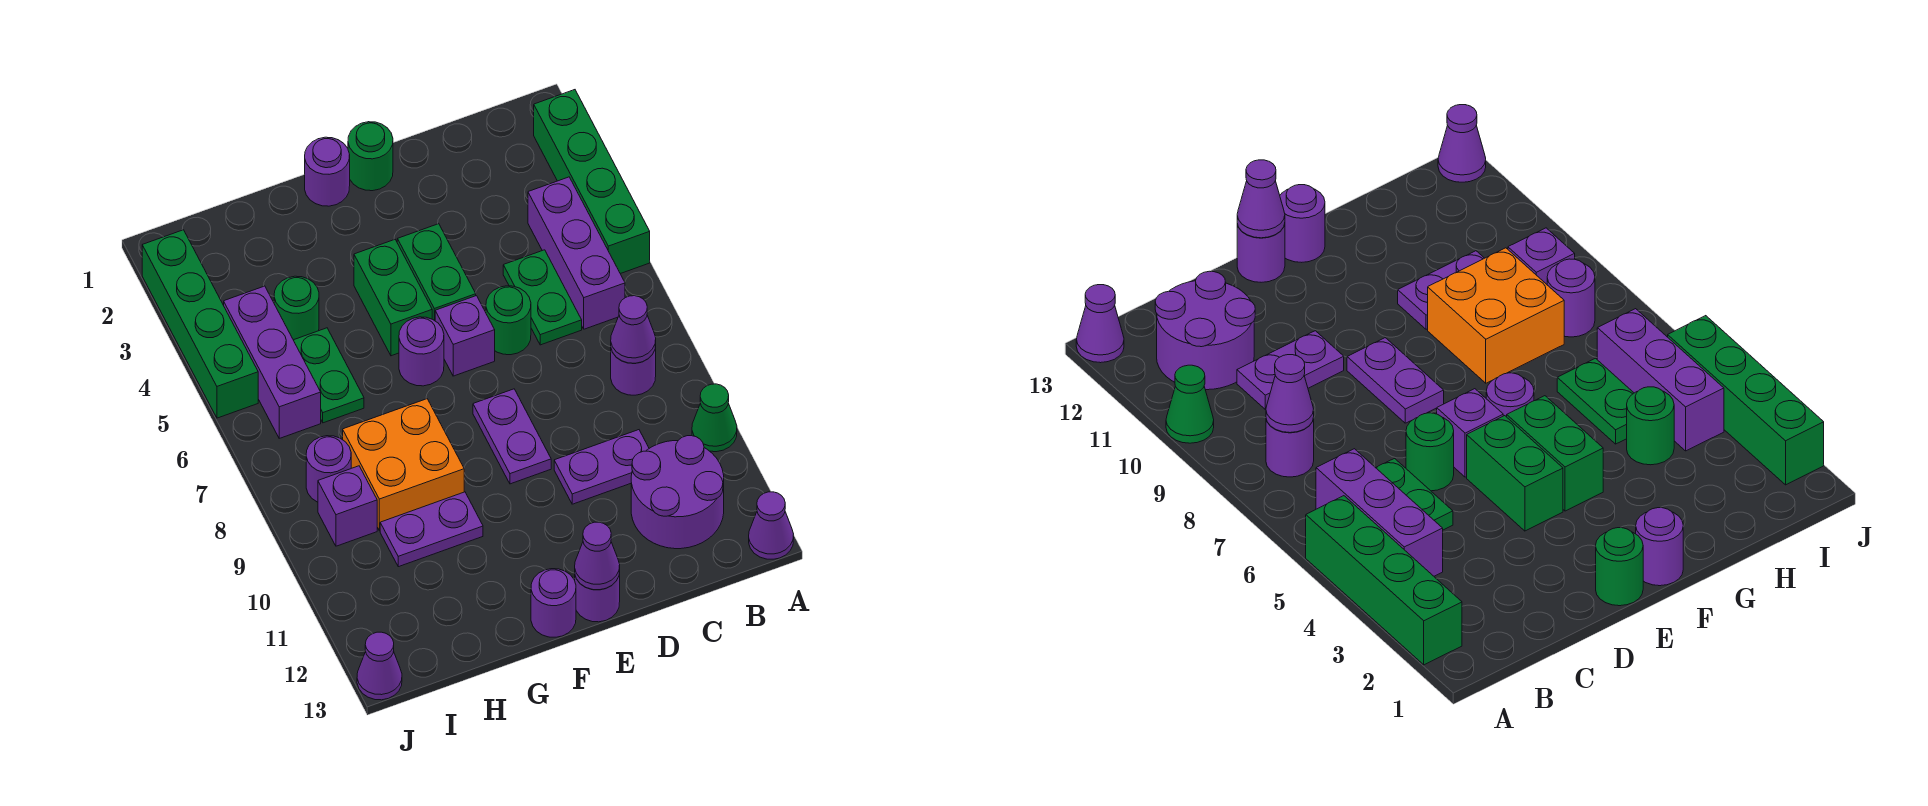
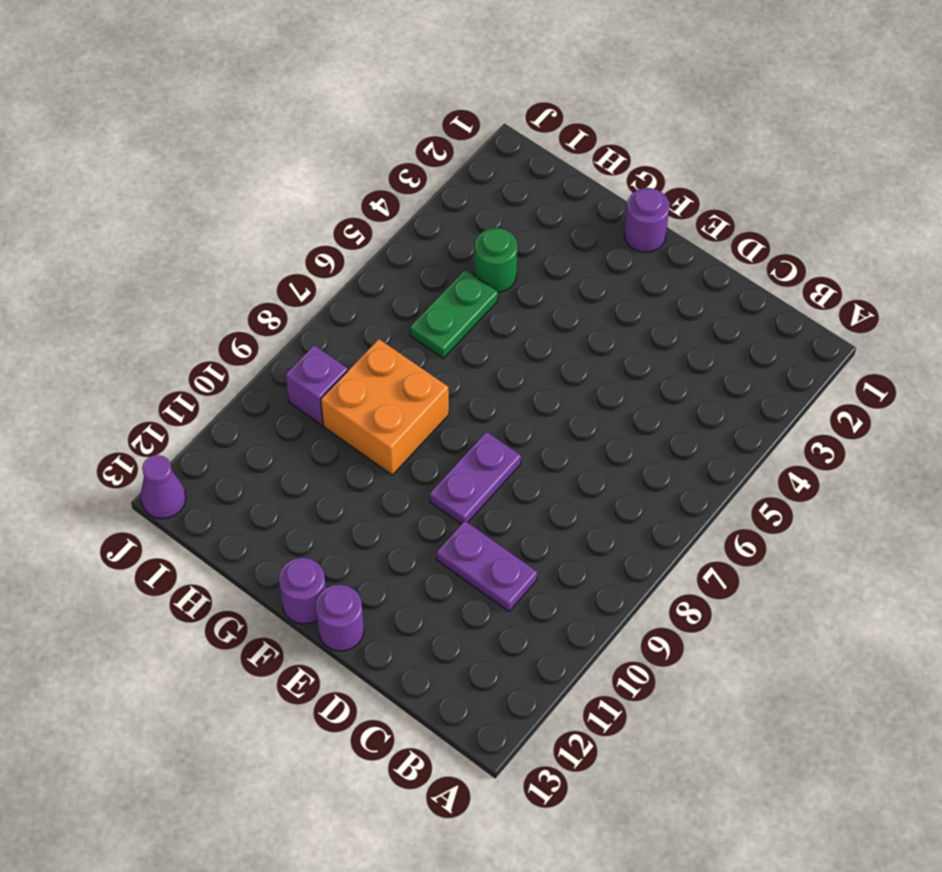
none -> green 1x4 brick [534,90,650,274]
none -> green 1x1 cone [692,384,737,452]
none -> purple 1x1 cone [749,492,794,559]

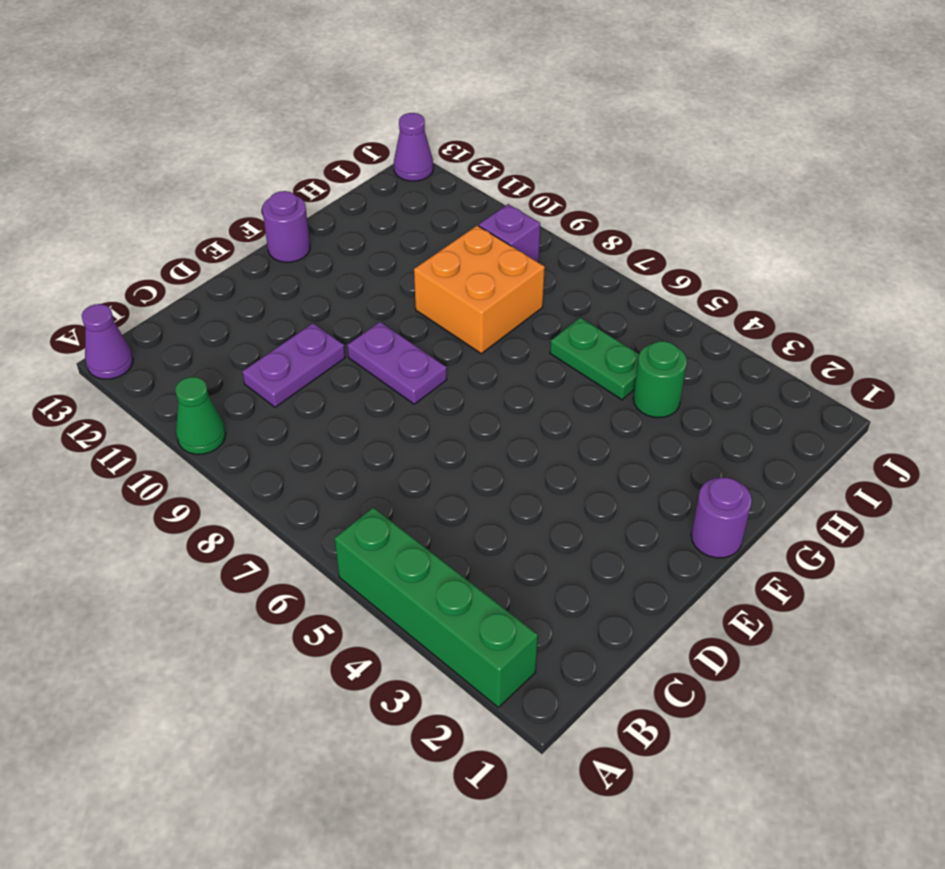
none -> purple 1x3 brick [528,177,625,329]
none -> purple 1x1 round brick [611,346,656,395]
none -> purple 2x2 round brick [631,436,724,549]

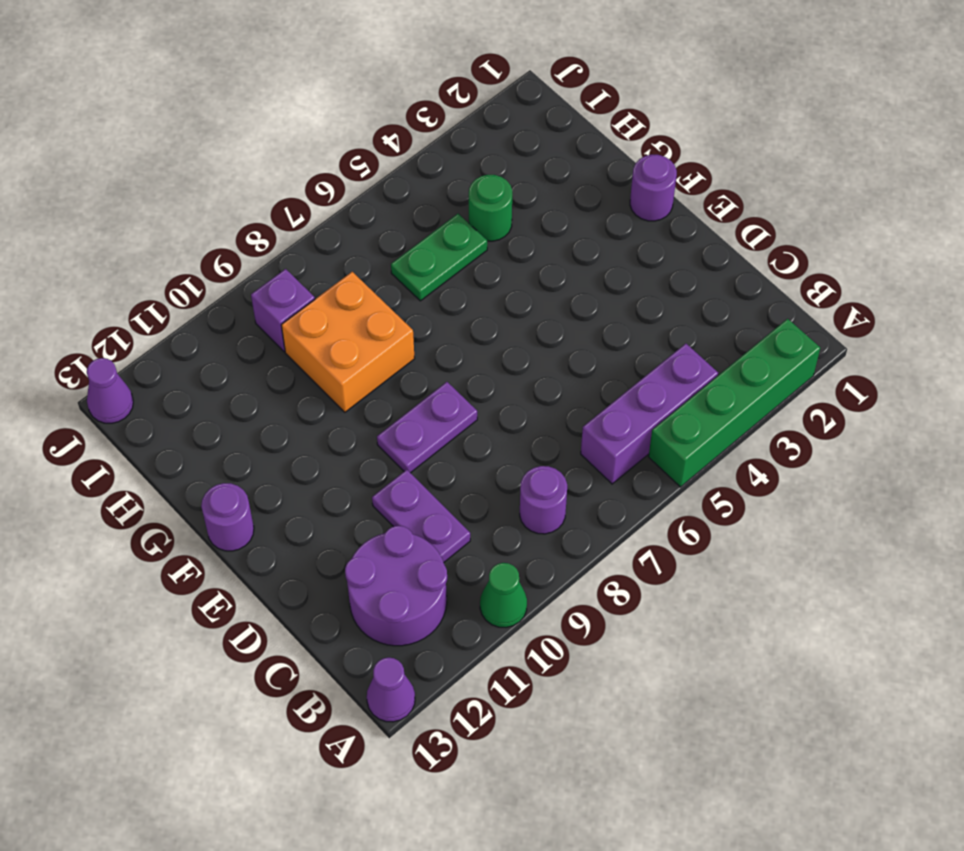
none -> green 1x2 plate [503,250,582,345]
none -> green 1x1 round brick [486,286,531,355]
none -> green 1x1 round brick [348,122,393,191]

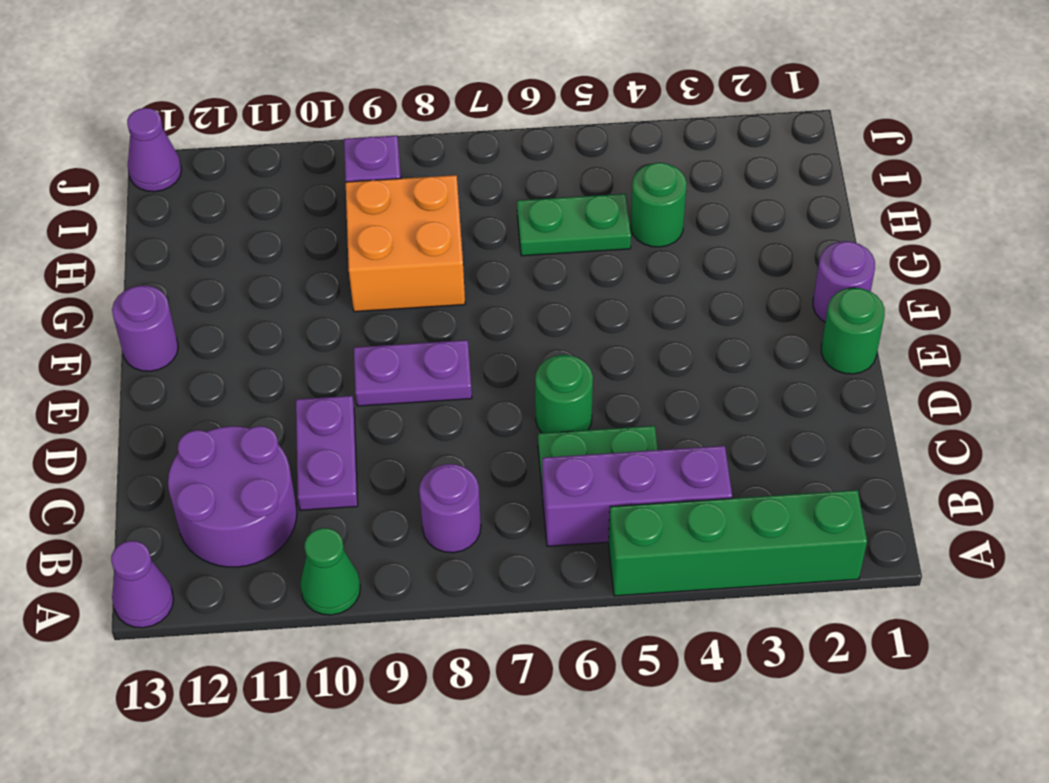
none -> green 1x2 brick [397,224,476,321]
none -> purple 1x1 brick [435,296,495,376]
none -> purple 1x1 round brick [575,571,620,622]

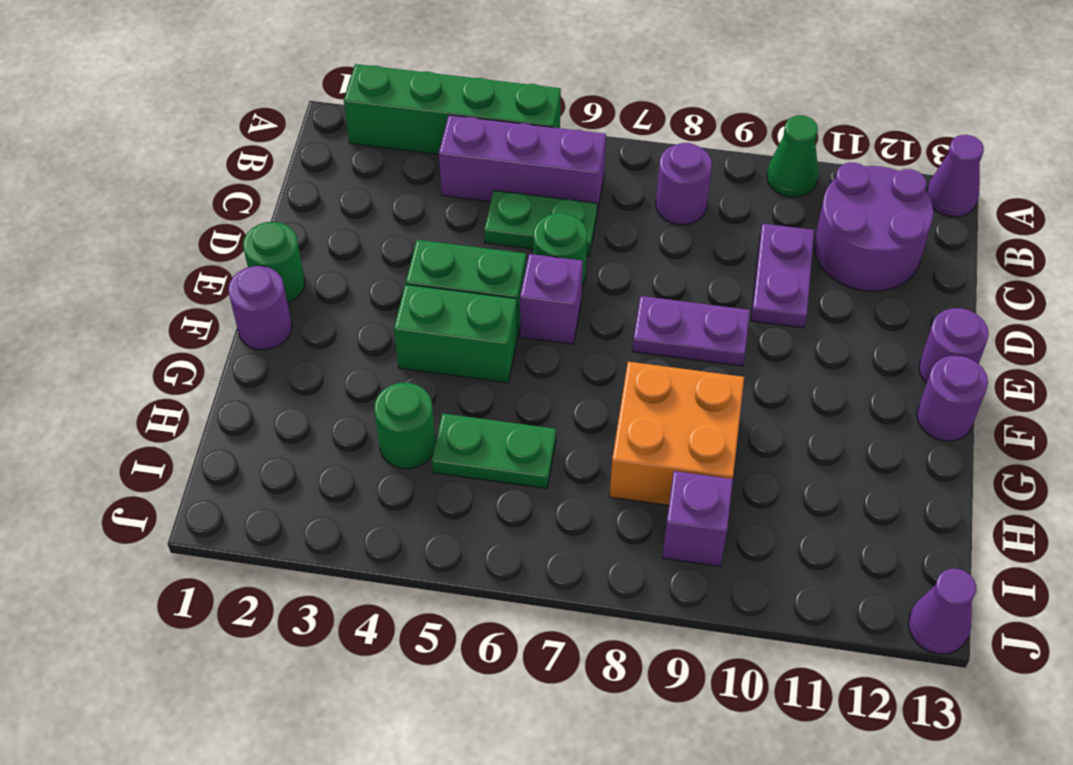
none -> purple 1x1 round brick [399,317,444,386]
none -> purple 1x2 plate [380,492,483,567]
none -> purple 1x3 brick [224,286,321,438]

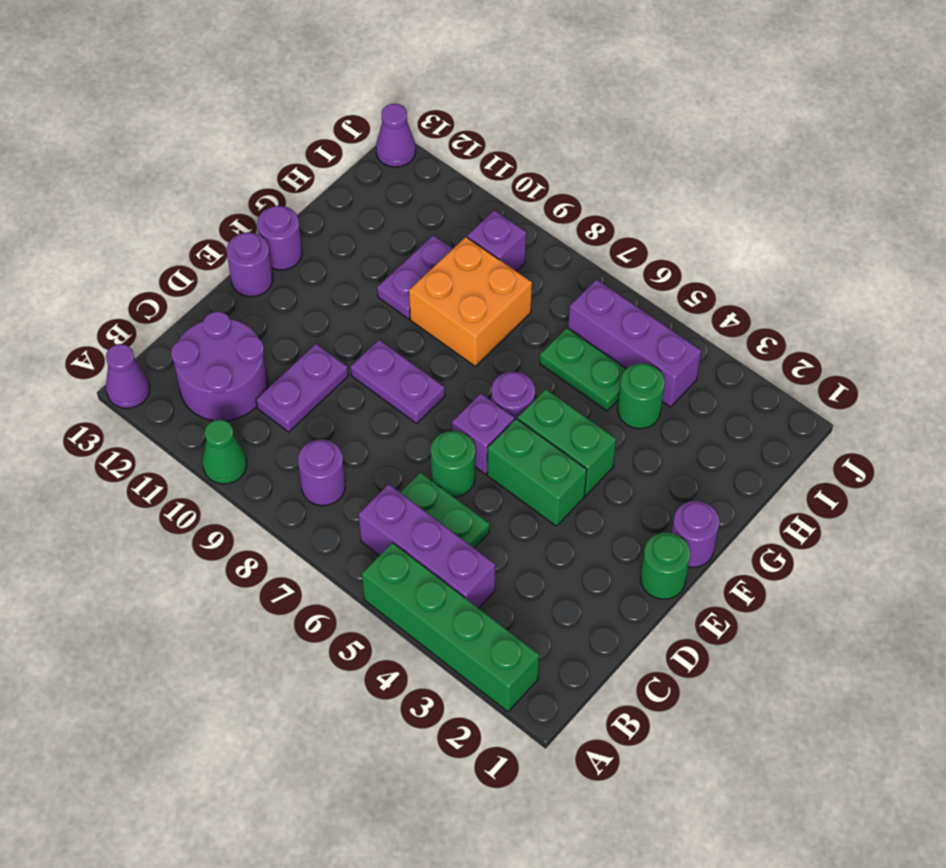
none -> purple 1x1 round brick [306,436,351,502]
none -> green 1x4 brick [142,230,258,418]
none -> purple 1x1 cone [611,296,656,363]

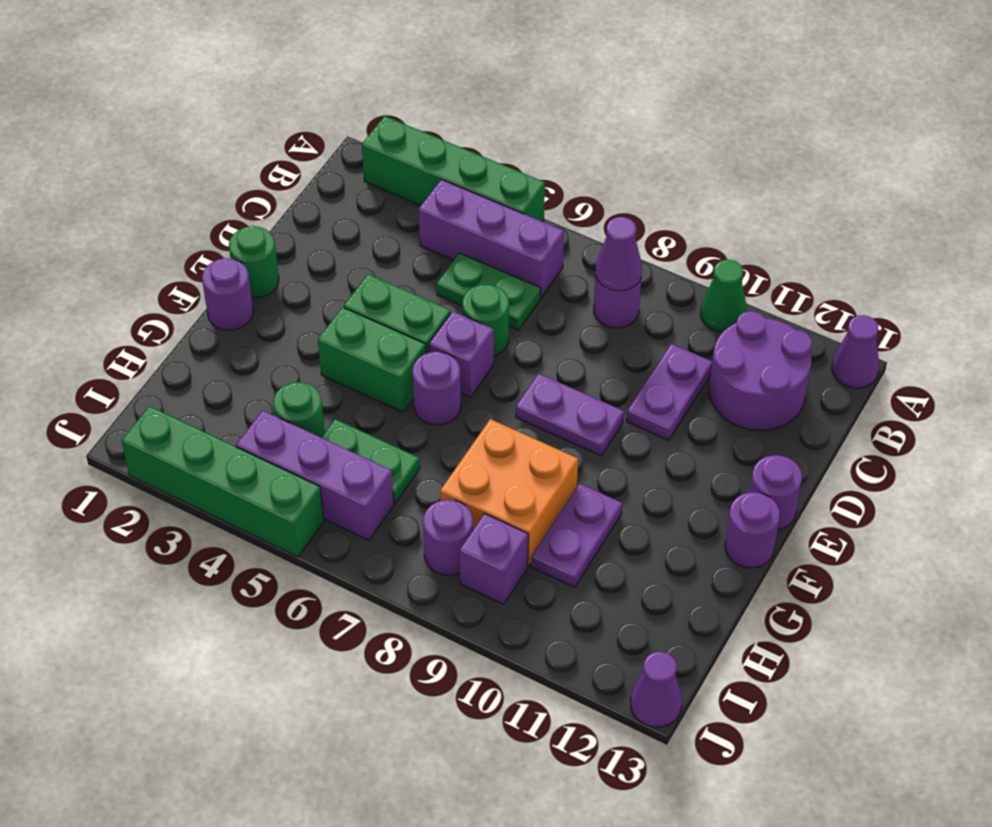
none -> purple 1x1 cone [575,522,620,590]

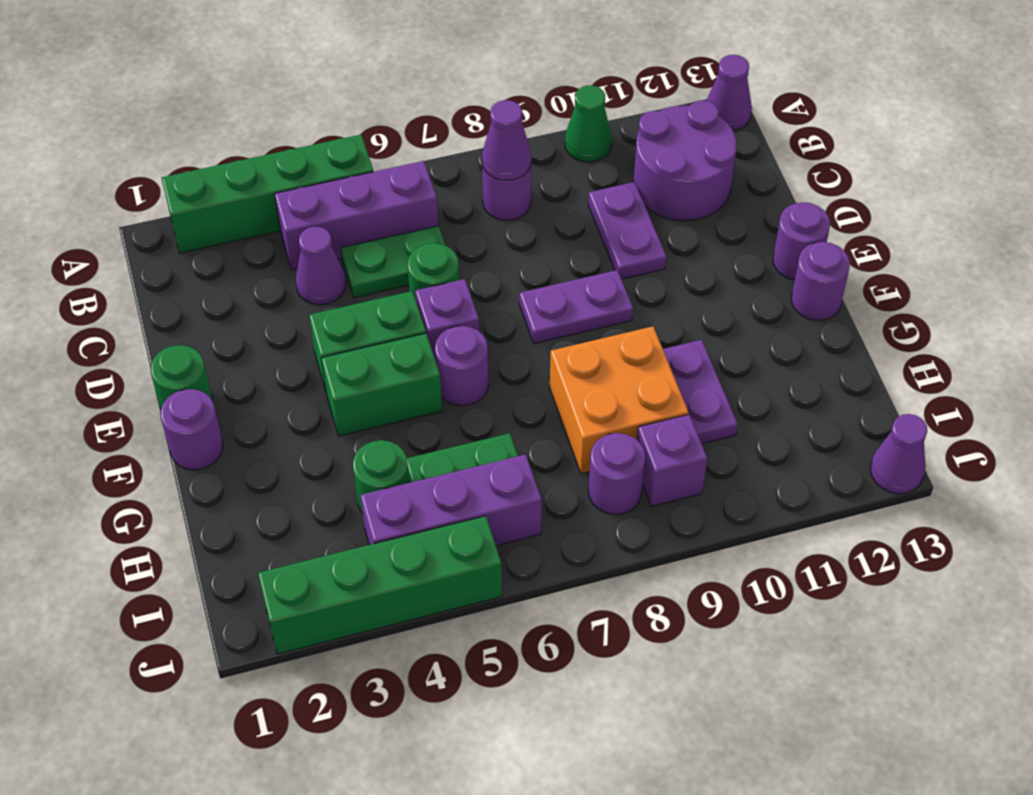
purple 1x1 cone [296,227,346,305] -> purple 1x1 cone moved to [575,522,620,590]

